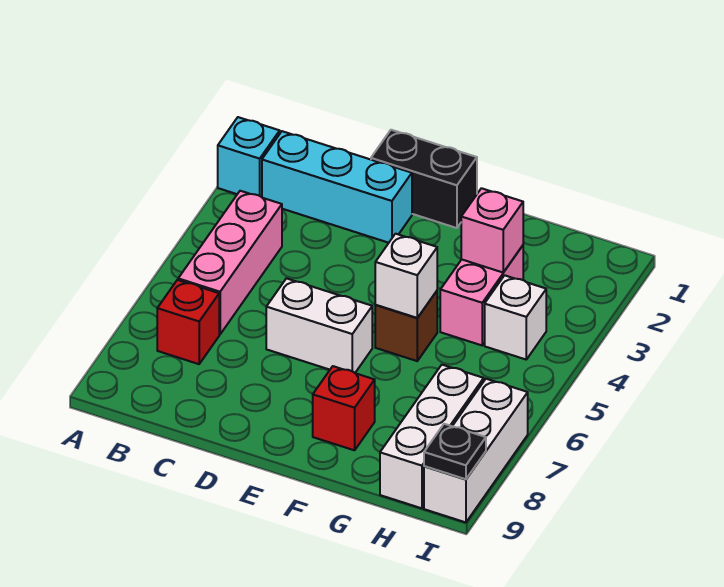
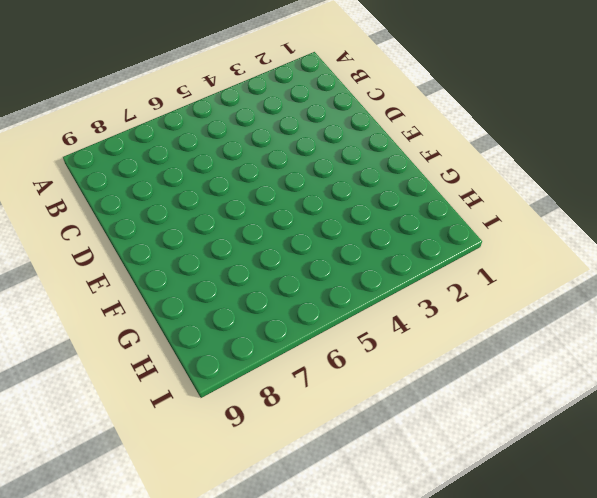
none -> cyan 1x1 brick [218,117,280,197]
none -> cyan 1x3 brick [262,131,412,243]
none -> pink 1x3 brick [178,191,282,334]

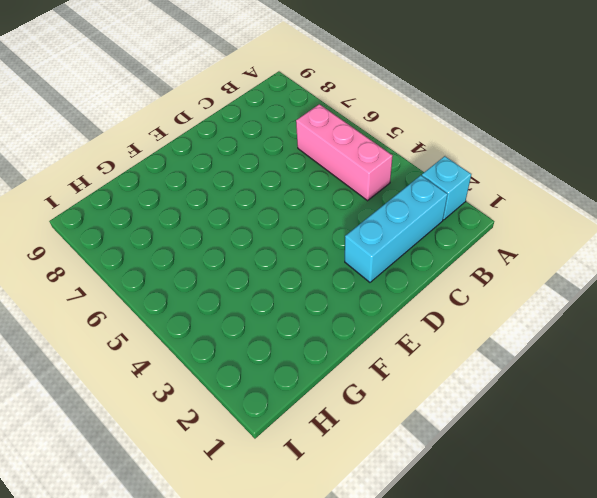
none -> red 1x1 brick [157,280,219,364]
none -> black 1x2 brick [371,130,477,228]
none -> white 1x2 brick [266,278,372,373]

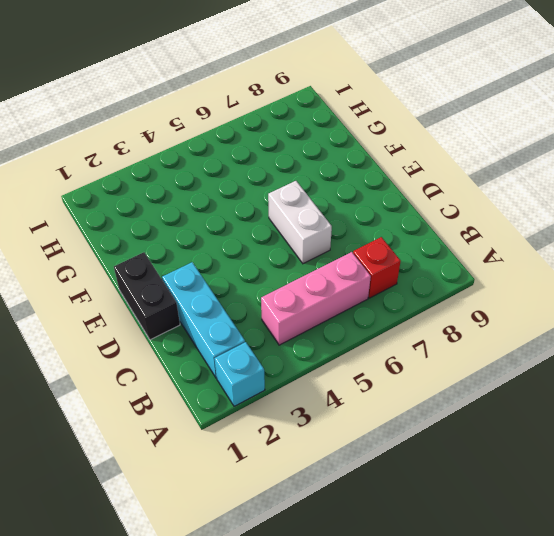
none -> brown 1x1 brick [375,291,437,361]
none -> red 1x1 brick [313,366,375,450]
none -> pink 1x2 brick [440,246,523,345]

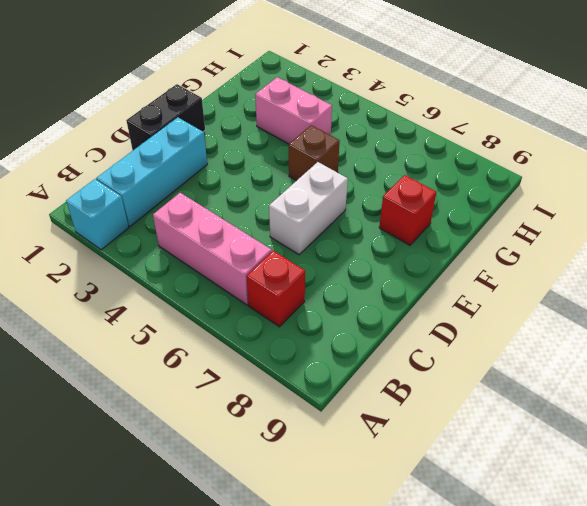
none -> white 1x1 brick [485,275,546,359]
none -> white 1x3 brick [380,365,484,508]
none -> white 1x3 brick [424,379,528,522]

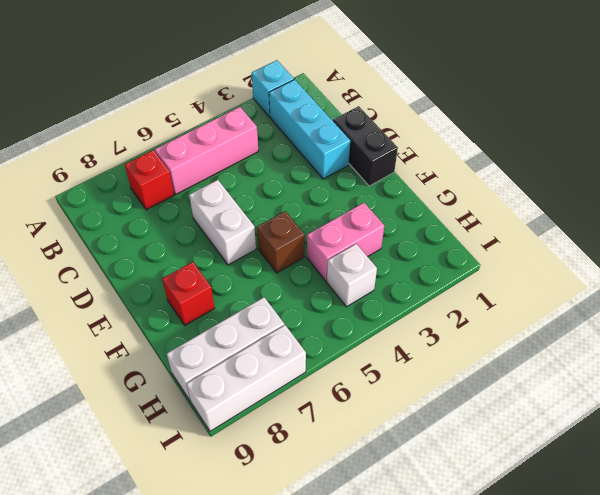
none -> white 1x1 brick [375,234,437,318]
none -> pink 1x1 brick [461,188,523,272]
none -> black 1x1 plate [424,424,486,479]

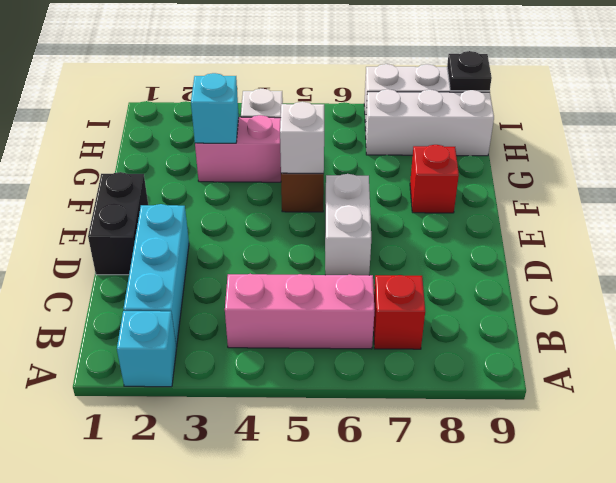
cyan 1x1 brick [191,73,239,143] -> pink 1x1 brick [461,188,523,272]

